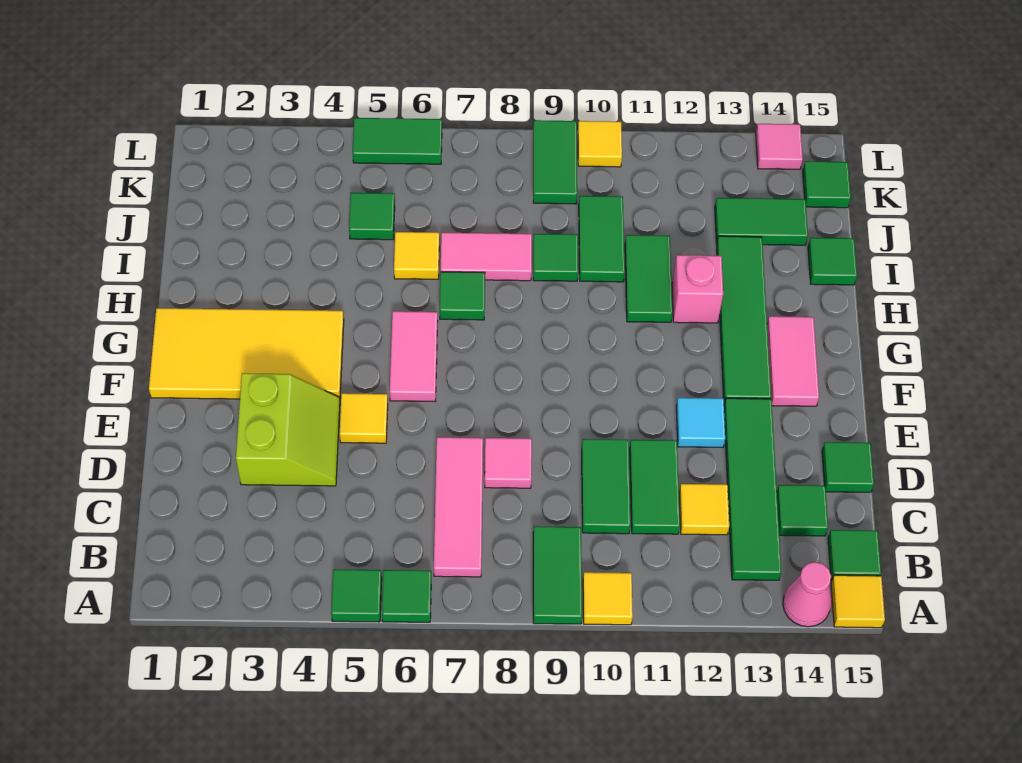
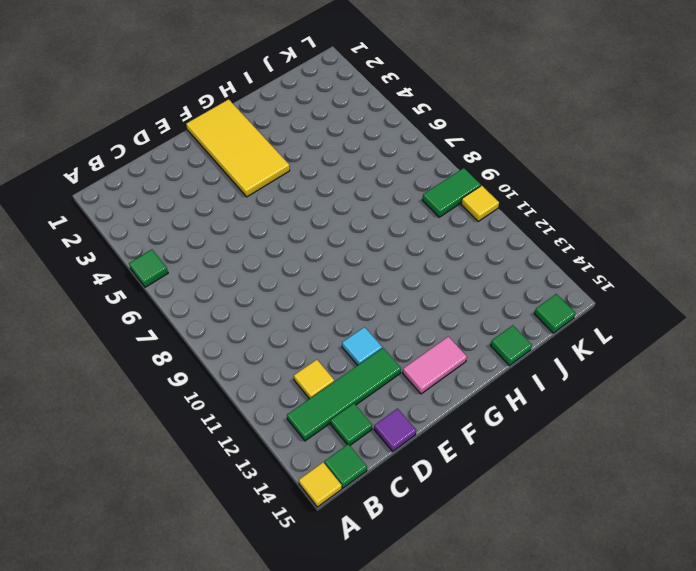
purple 1x1 tile [374,409,416,451] -> green 1x1 tile [822,442,874,492]
none -> green 1x1 tile [382,570,431,622]
none -> green 1x2 tile [533,526,582,624]
none -> yellow 1x1 tile [583,572,633,625]
none -> pink 1x1 cone [783,562,832,627]

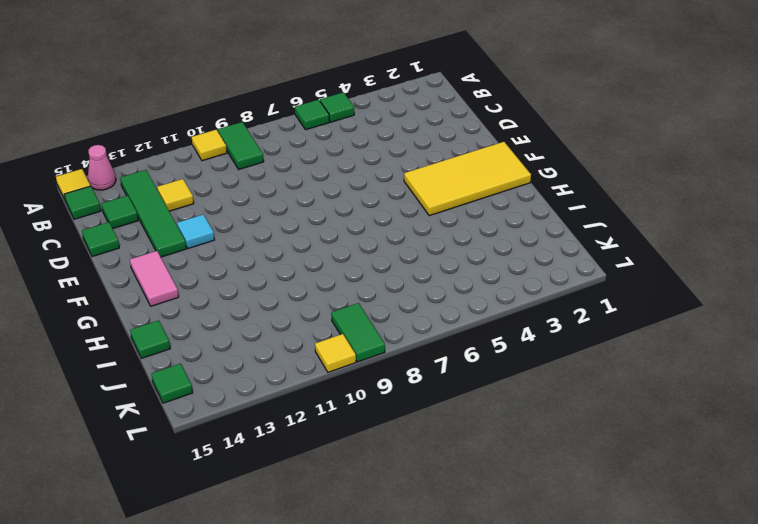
none -> pink 1x3 tile [434,437,483,577]
none -> green 1x2 tile [582,439,630,534]
none -> green 1x2 tile [630,440,680,534]
none -> lime 2x2 slope [236,373,340,486]

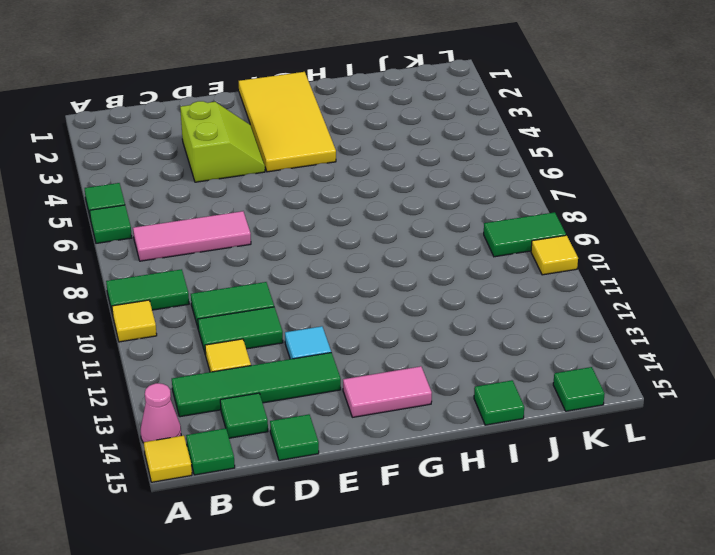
lime 2x2 slope [180,101,265,182] -> lime 2x2 slope turned to [236,373,340,486]
none -> pink 1x1 tile [485,438,532,488]
none -> yellow 1x1 tile [340,393,388,443]
none -> pink 1x2 tile [390,311,438,402]
none -> green 1x4 tile [717,236,771,405]

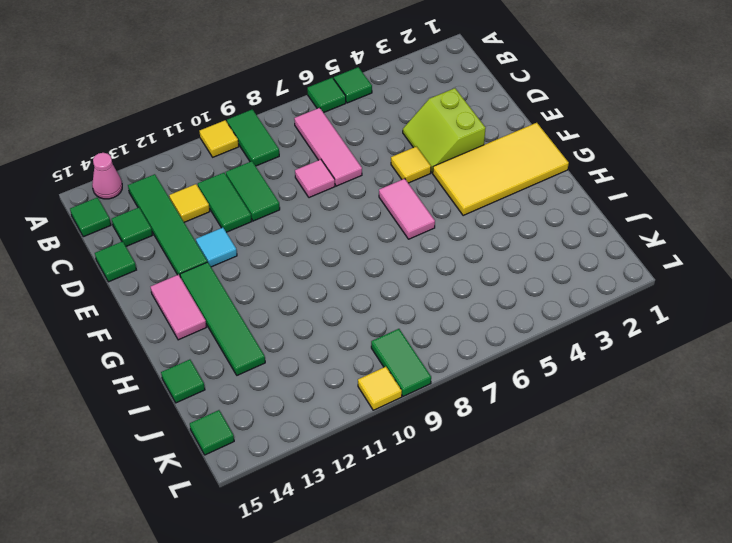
none -> yellow 1x1 tile [831,575,885,628]
none -> green 1x1 tile [440,272,485,320]
none -> green 1x2 tile [625,235,673,322]
none -> pink 1x1 brick [672,255,723,323]

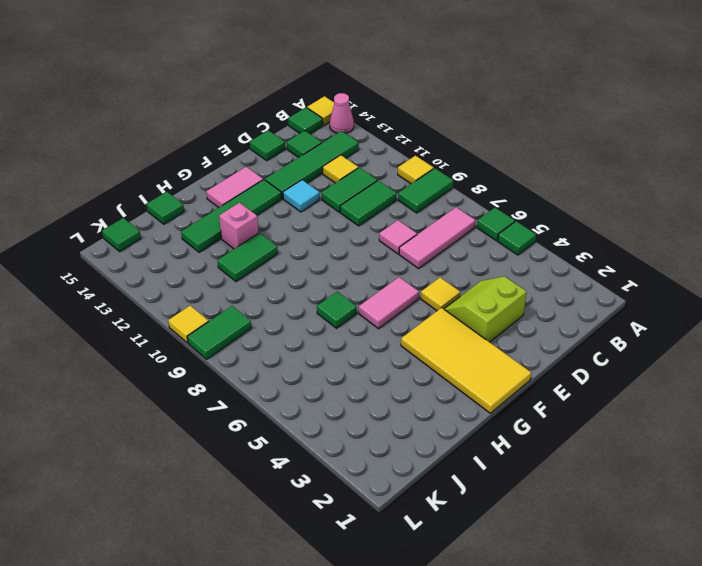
none -> yellow 1x1 tile [394,232,439,279]
none -> pink 1x2 tile [441,233,532,281]
none -> green 1x1 tile [533,234,578,281]
none -> green 1x2 tile [579,196,625,282]

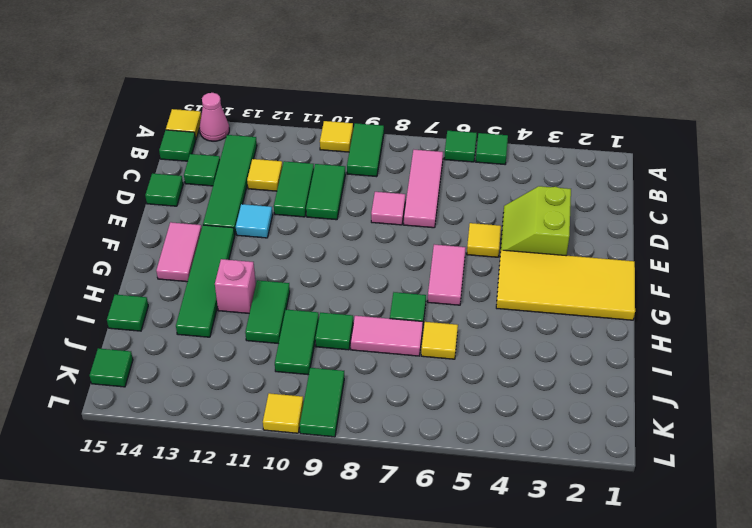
none -> green 1x1 tile [349,193,395,240]
none -> green 1x2 tile [715,198,808,245]
none -> green 1x2 tile [353,118,442,164]
none -> pink 1x1 tile [756,124,803,169]

